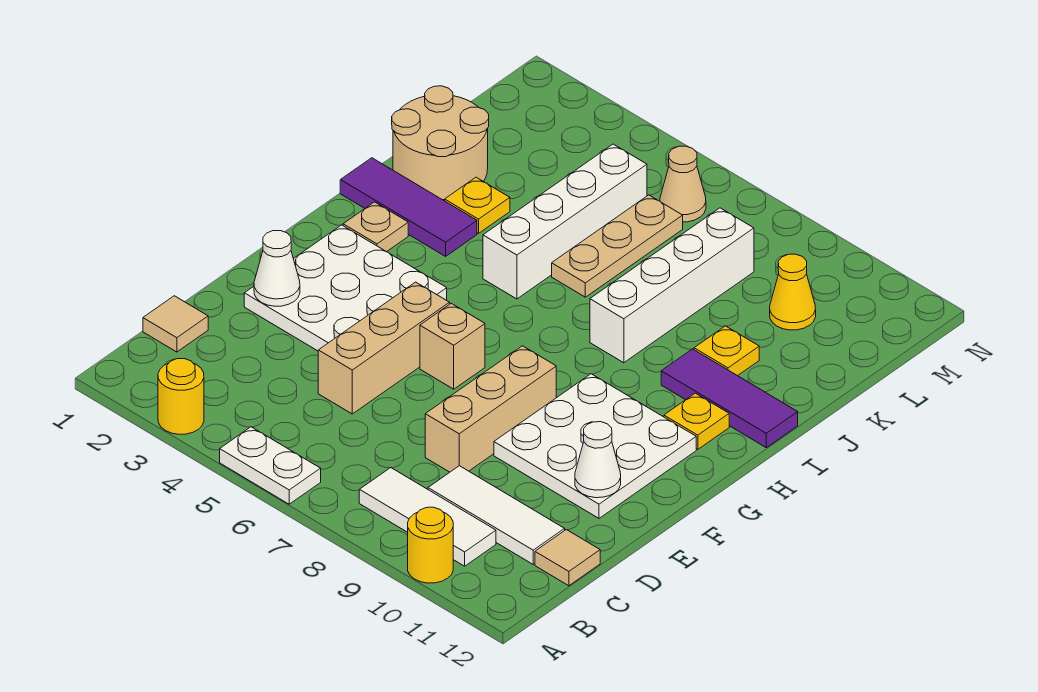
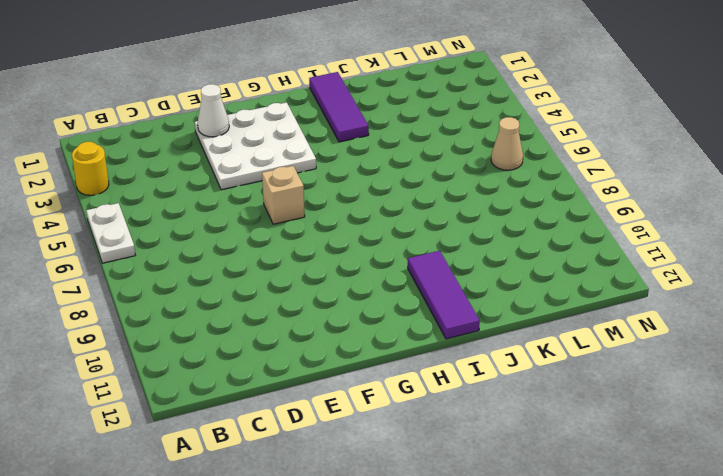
none -> yellow 1x1 round brick [408,507,453,583]
none -> white 1x3 tile [359,468,496,566]
none -> tan 1x1 tile [143,296,208,352]

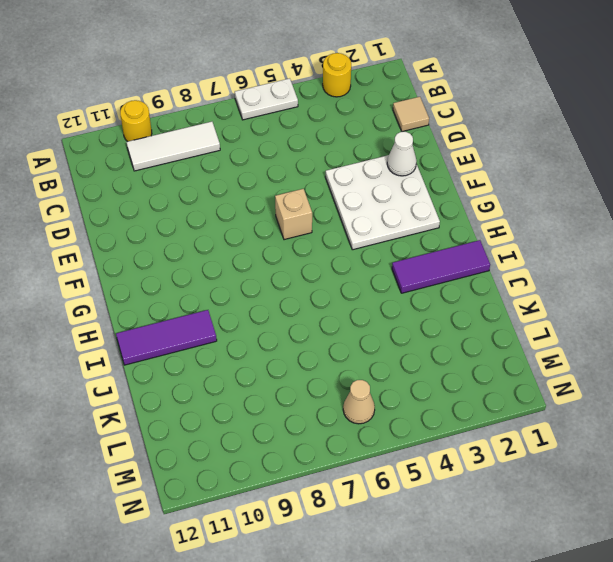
none -> white 1x3 tile [428,466,565,564]
none -> tan 1x1 tile [535,530,600,586]
none -> tan 1x3 brick [318,282,450,414]

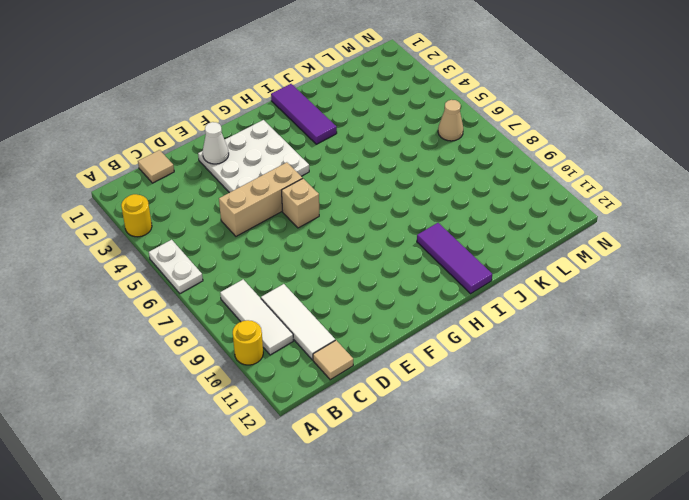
none -> tan 1x3 brick [425,346,556,472]
none -> white 3x3 plate [494,374,696,518]
none -> tan 1x1 plate [343,202,408,252]

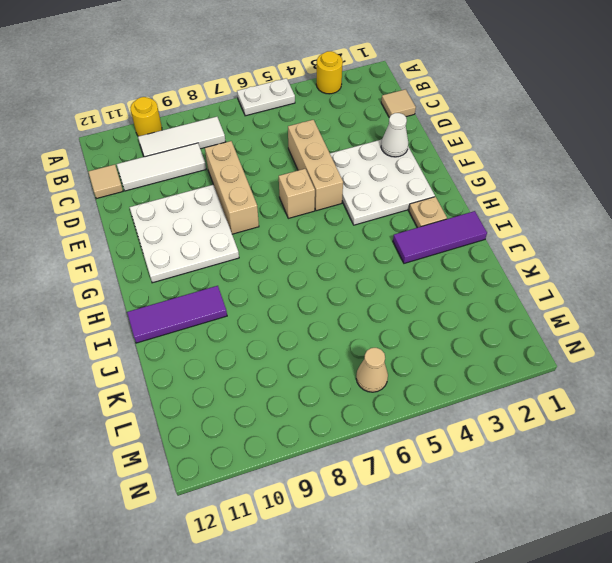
none -> yellow 1x1 plate [664,393,729,449]
none -> white 1x4 brick [483,144,647,299]
none -> white 1x4 brick [590,208,754,363]

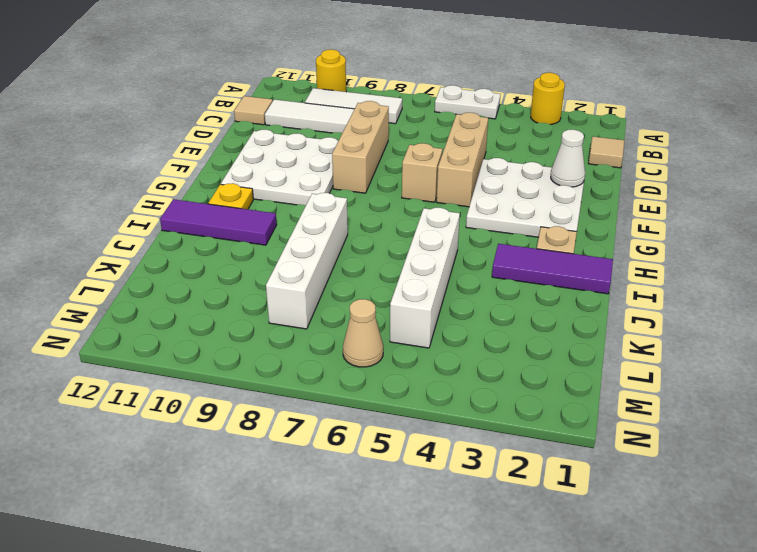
none -> tan 2x2 round brick [392,86,489,200]
none -> yellow 1x1 plate [445,177,510,233]
none -> tan 1x3 plate [552,195,683,297]

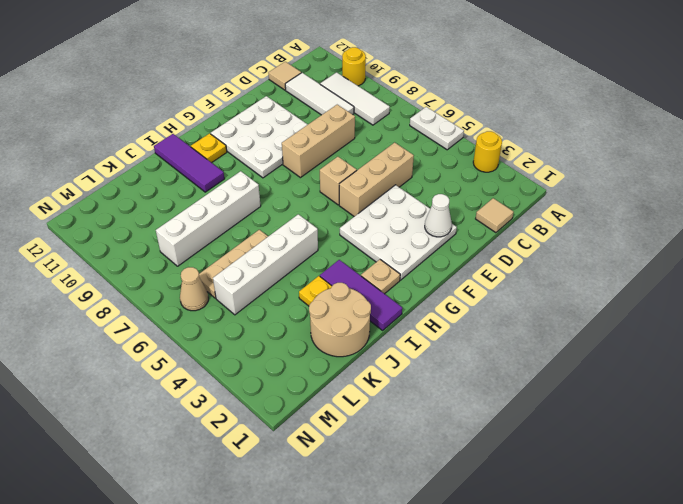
none -> yellow 1x1 plate [694,326,759,376]
none -> yellow 1x1 cone [770,254,816,330]
none -> white 1x1 cone [575,422,621,498]

